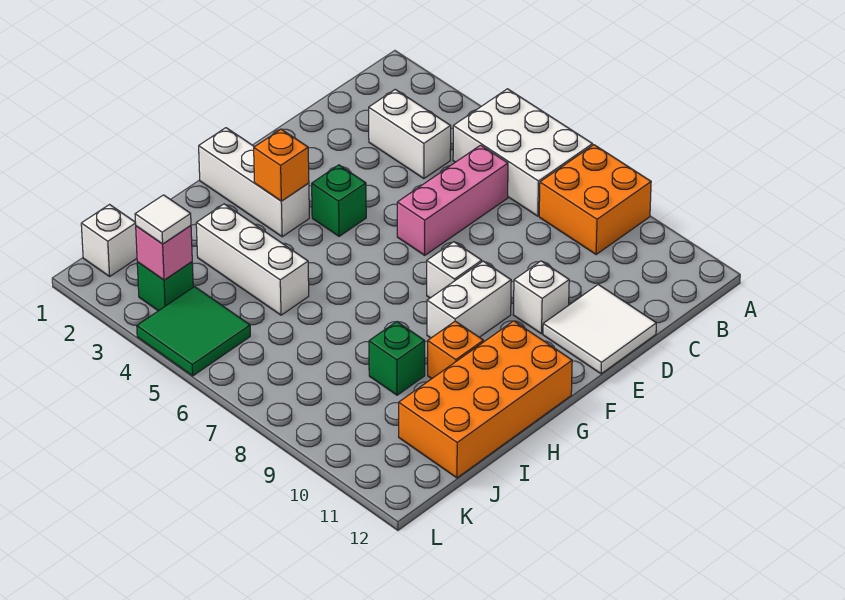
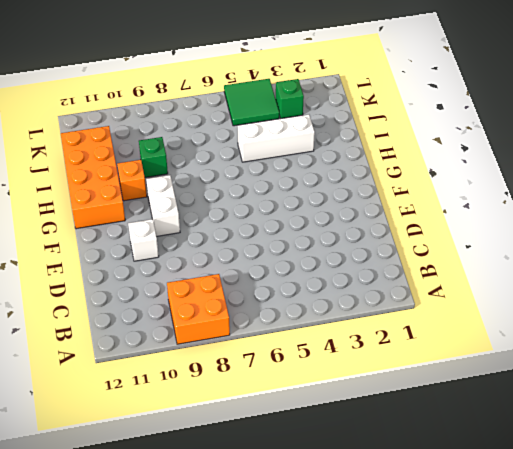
none -> white 2x3 brick [453,89,593,216]
none -> white 1x2 brick [369,89,451,179]
none -> pink 1x3 brick [397,145,508,255]

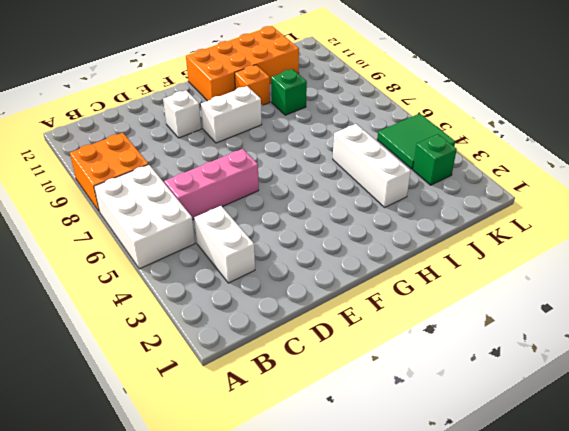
none -> white 2x2 tile [543,285,656,374]
none -> green 1x1 brick [312,165,366,236]
none -> white 1x1 brick [427,242,482,298]

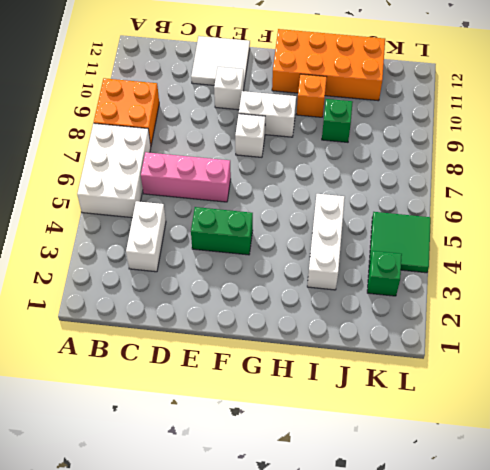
green 1x2 brick [191,207,253,255] -> green 1x1 brick [312,165,366,236]
none -> white 1x3 brick [199,128,309,237]
none -> white 1x1 brick [81,205,137,276]
none -> orange 1x1 brick [254,129,309,201]

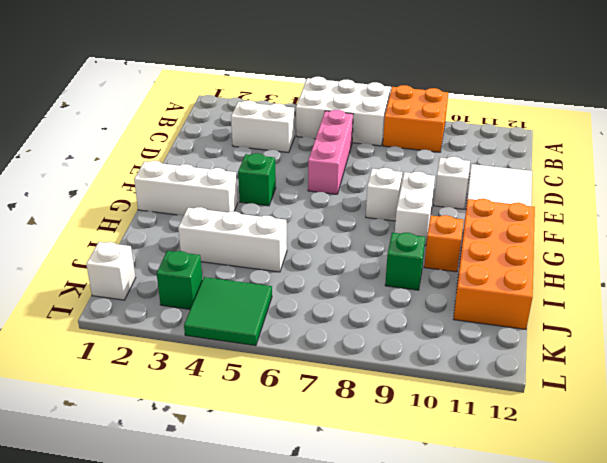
none -> orange 1x1 brick [254,129,309,201]
none -> pink 1x1 brick [136,226,192,280]
none -> white 1x1 tile [135,195,191,244]

